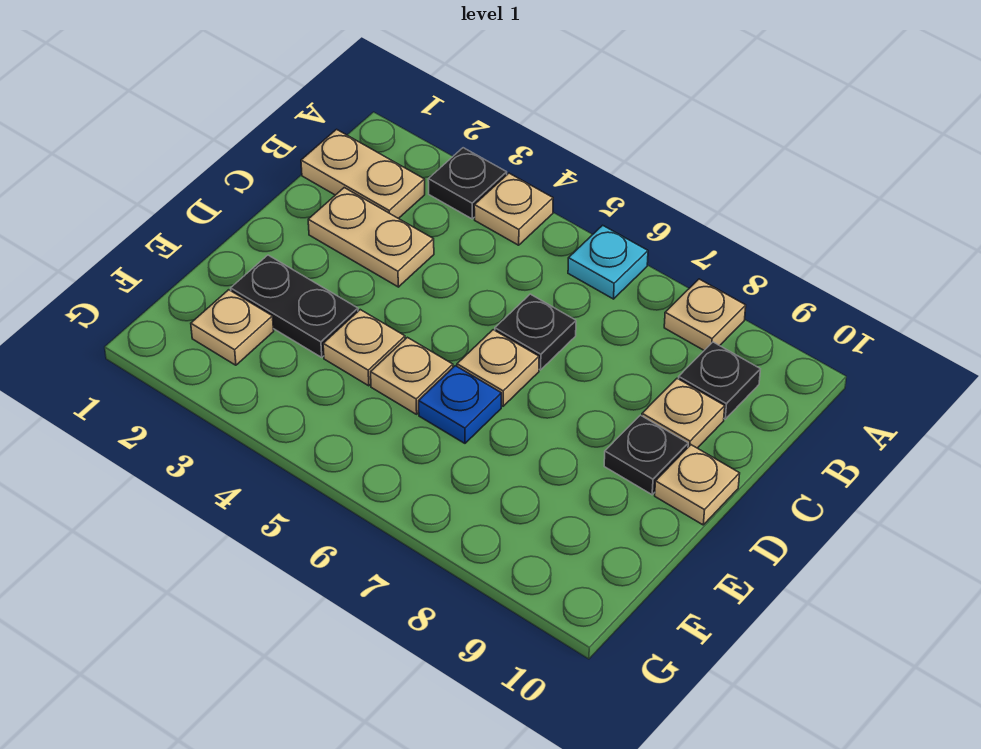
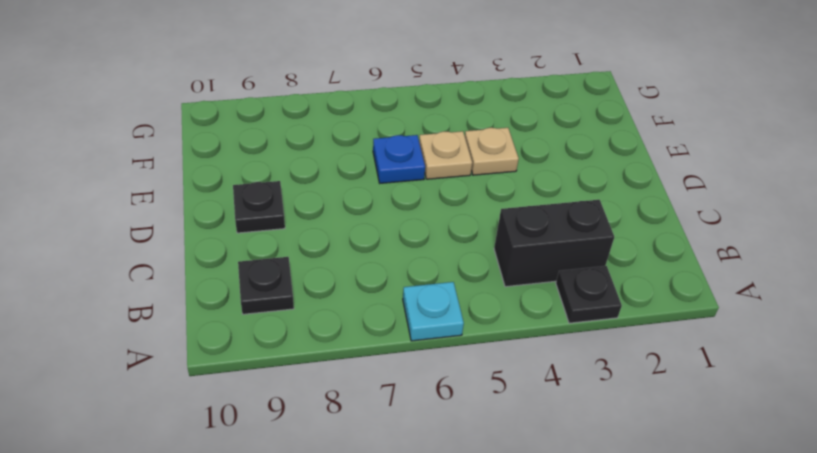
black 1x2 brick [494,200,614,287] -> none
none -> tan 1x1 plate [474,173,553,245]
none -> tan 1x1 plate [664,279,746,350]
none -> tan 1x2 plate [301,129,425,219]

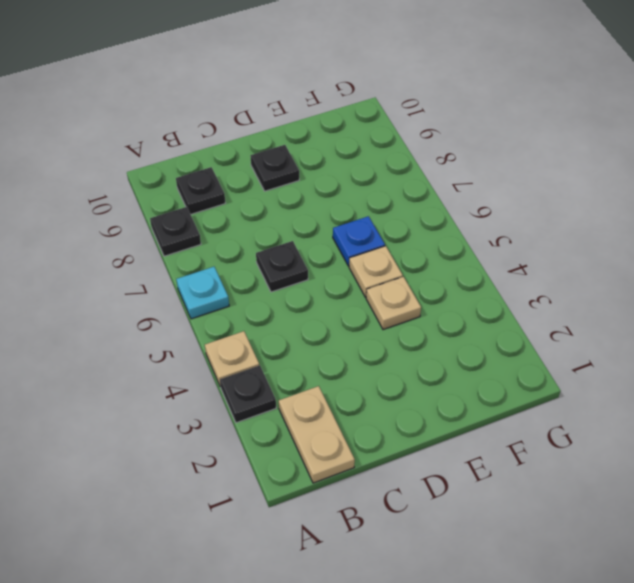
black 1x1 plate [150,207,201,256] -> tan 1x1 plate [664,279,746,350]
none -> tan 1x2 plate [308,188,434,287]
none -> tan 1x1 plate [642,378,725,448]
none -> tan 1x1 plate [457,330,539,406]

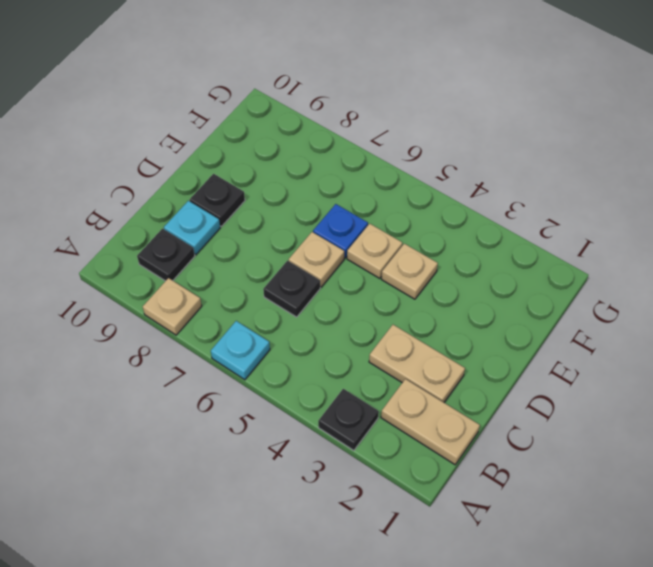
cyan 1x1 plate [164,201,220,255] -> tan 1x1 plate [642,378,725,448]
none -> tan 1x1 plate [474,173,553,245]
none -> tan 1x1 plate [655,445,740,525]
none -> black 1x2 plate [231,255,358,358]

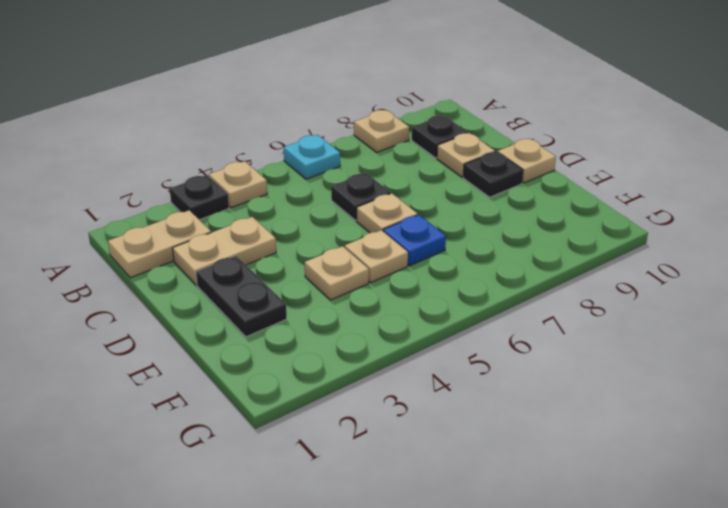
black 1x2 plate [196,256,287,337] -> black 1x2 plate turned to [231,255,358,358]
none -> tan 1x1 plate [191,290,274,365]

